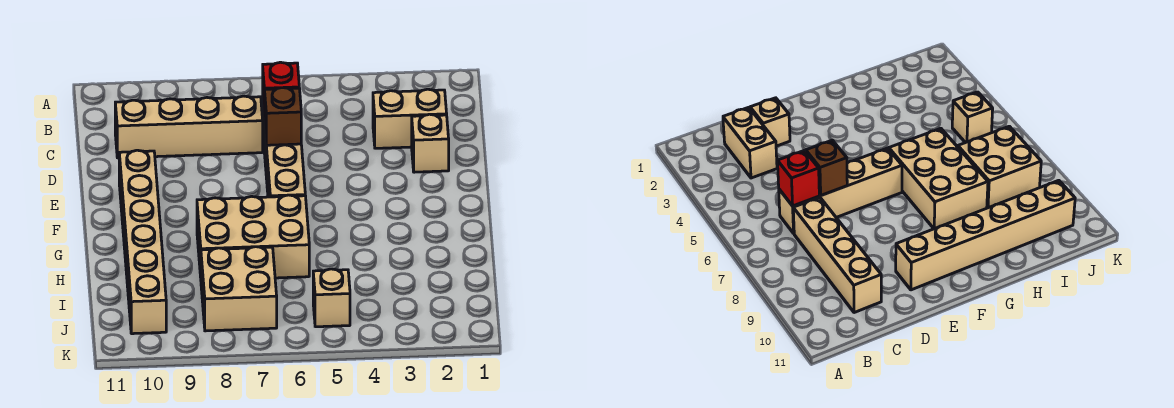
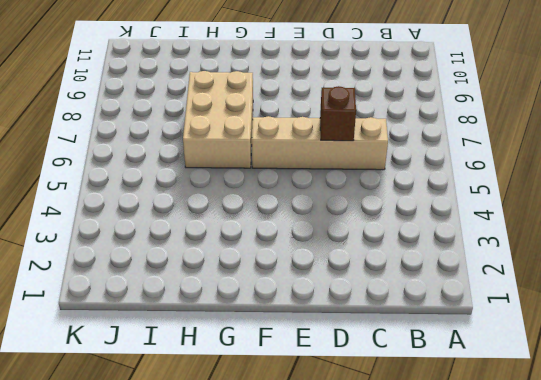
none -> tan 1x2 brick [373,89,447,148]
none -> tan 1x4 brick [115,96,263,158]

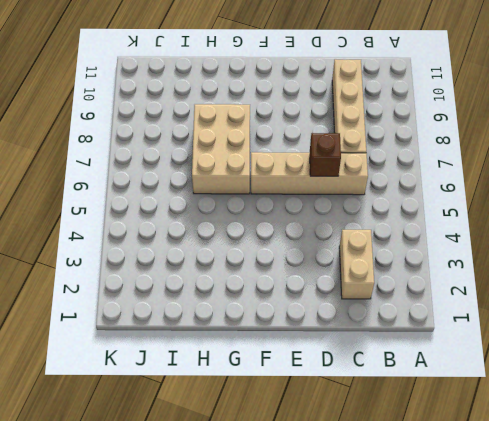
none -> tan 1x1 brick [412,114,449,172]
none -> tan 1x6 brick [119,150,166,334]

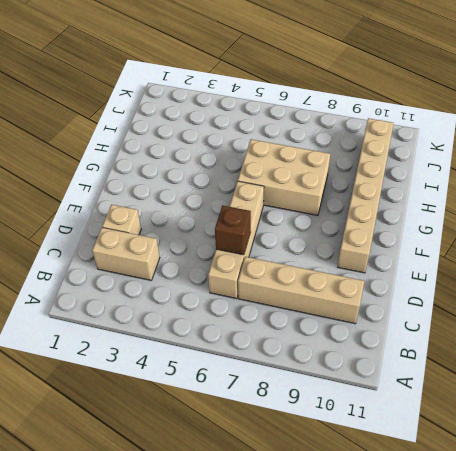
none -> tan 2x2 brick [201,247,277,331]
none -> tan 1x1 brick [313,269,350,327]

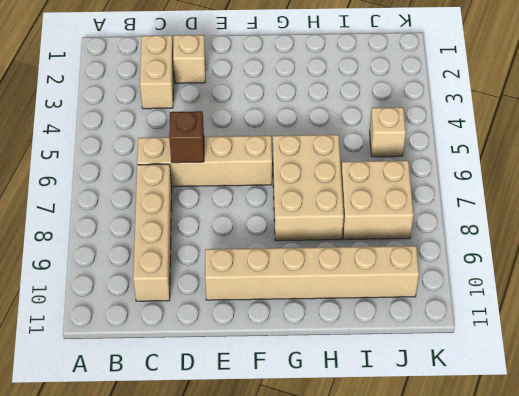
none -> red 1x1 brick [263,62,299,120]

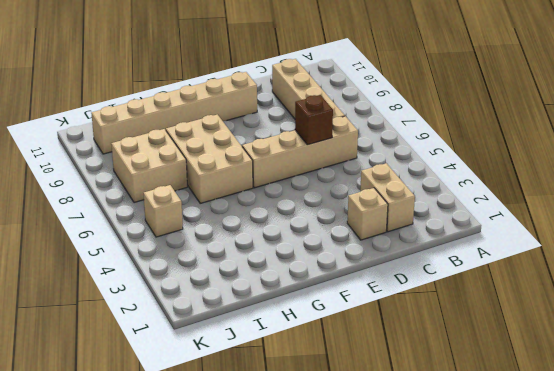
none -> red 1x1 brick [263,62,299,120]

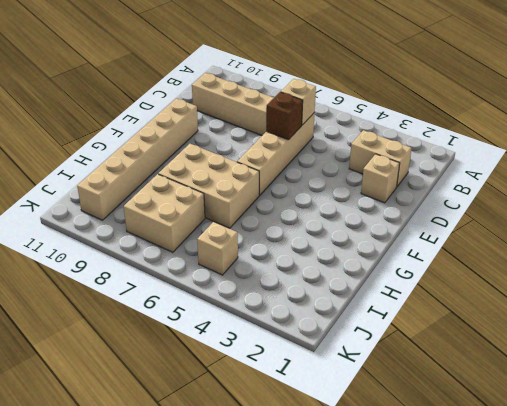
tan 1x1 brick [281,79,316,125] -> red 1x1 brick [263,62,299,120]

